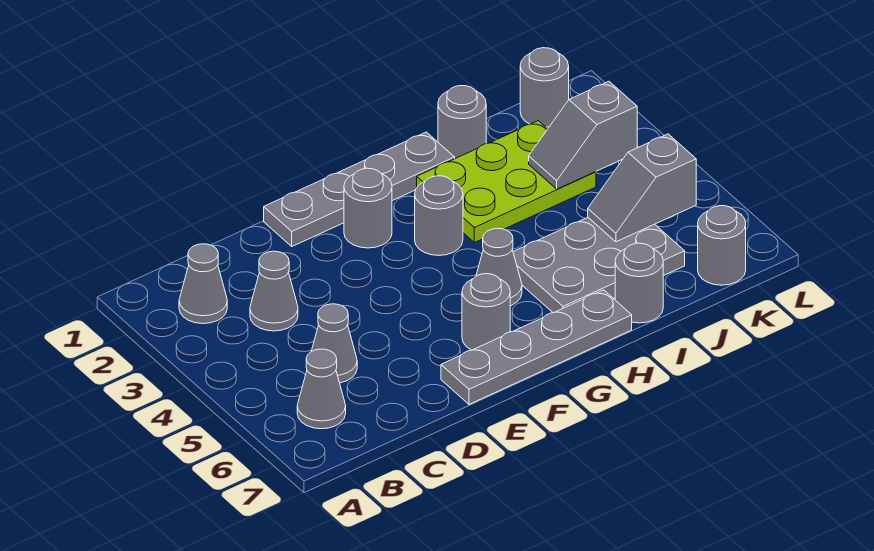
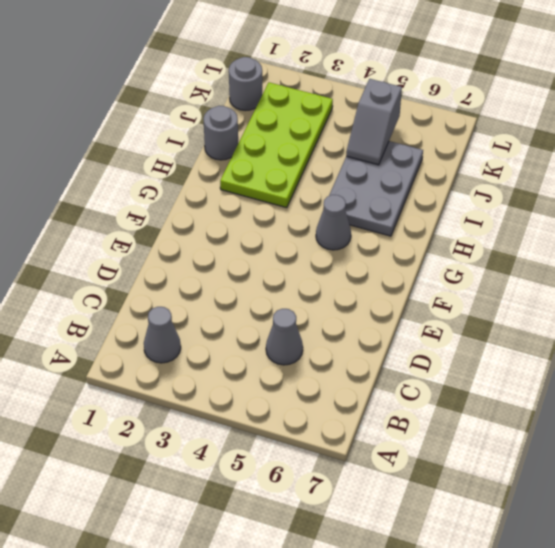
lime 2x4 plate [220,82,333,208] -> lime 2x3 plate [417,121,596,243]
none -> grey 1x1 cone [297,349,346,429]
none -> grey 1x1 cone [250,251,298,331]
none -> grey 1x4 plate [264,132,455,246]

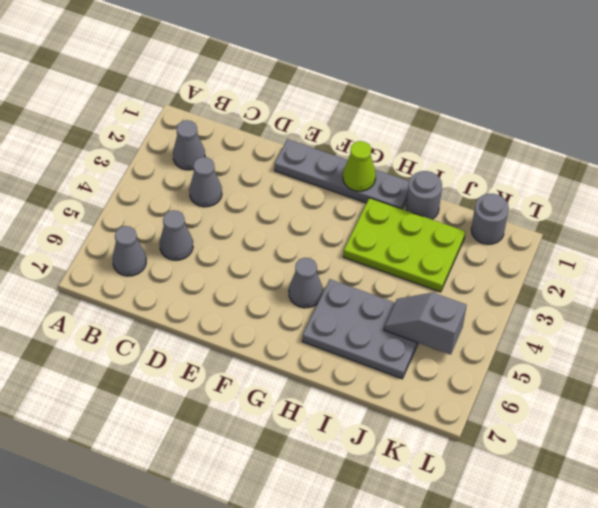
lime 1x1 cone [343,141,376,191] -> none
none -> grey 1x4 plate [441,290,632,404]
none -> grey 1x1 round brick [344,168,392,248]
none -> grey 1x1 round brick [462,274,510,350]

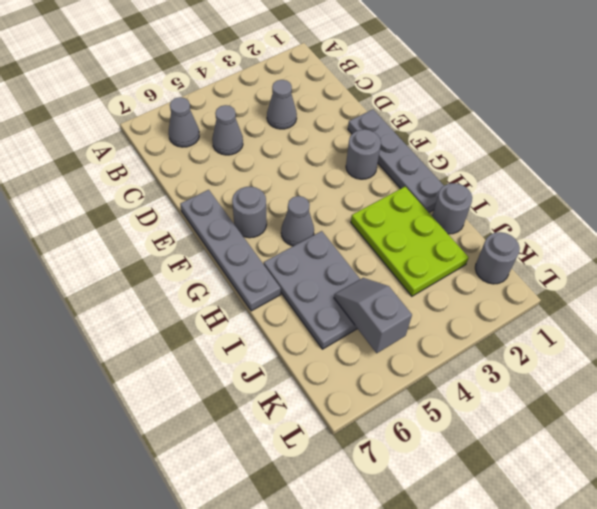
none -> grey 1x1 cone [179,244,227,324]
none -> grey 1x1 round brick [415,176,463,256]
none -> grey 1x1 round brick [615,243,663,323]

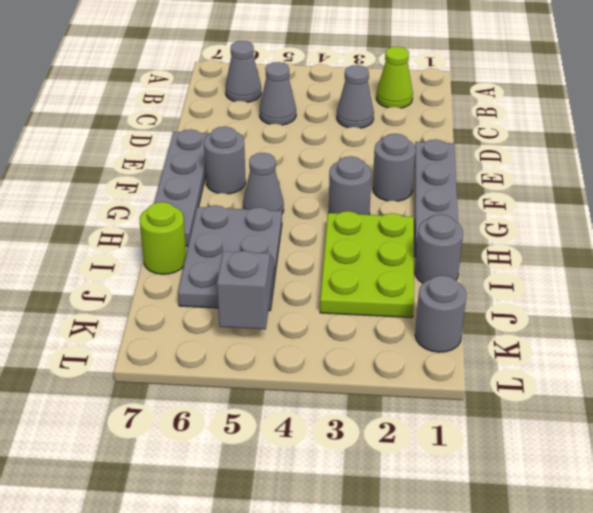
lime 1x1 cone [376,47,413,108] -> grey 1x1 cone [179,244,227,324]
lime 1x1 round brick [140,202,186,274] -> grey 1x1 round brick [615,243,663,323]
none -> grey 1x1 round brick [698,206,746,285]
none -> grey 1x2 slope [529,81,637,189]

